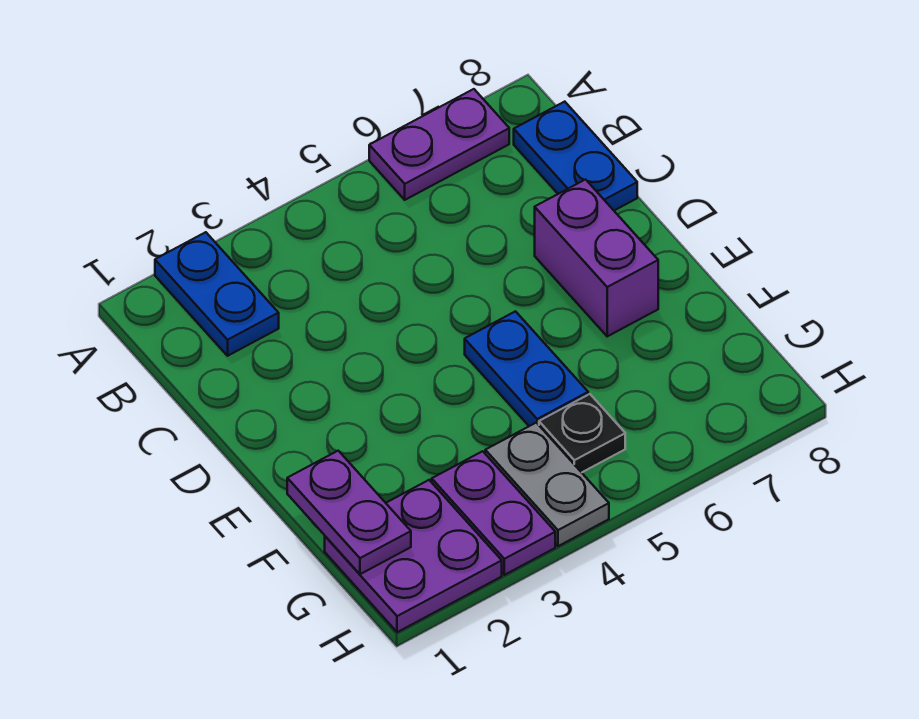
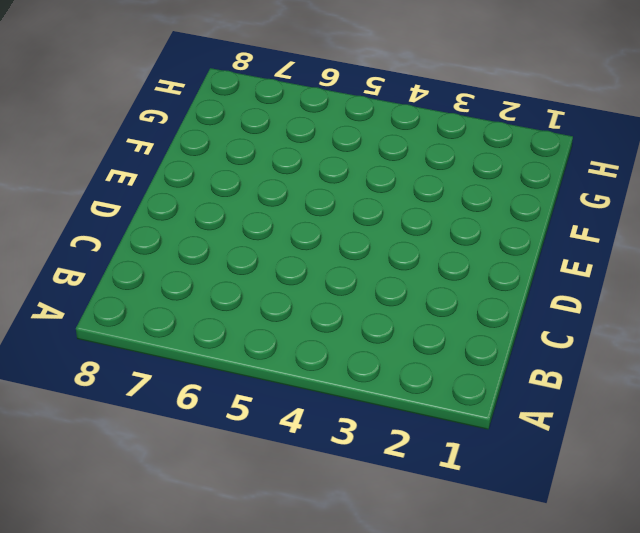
none -> blue 1x2 plate [155,232,279,356]
none -> purple 1x2 plate [369,89,509,200]

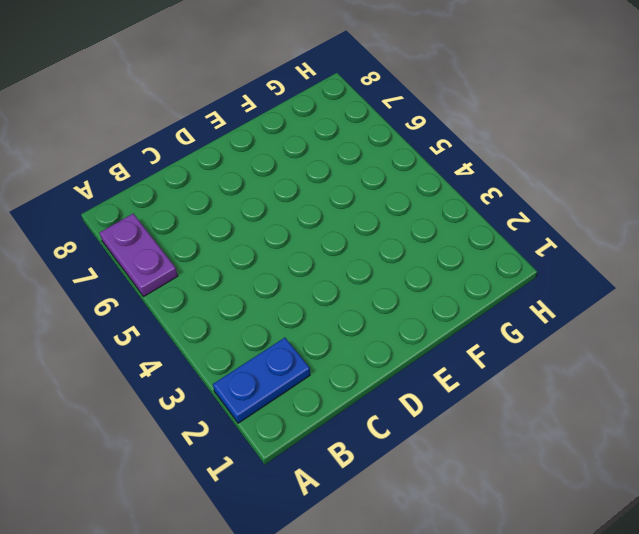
none -> blue 1x2 plate [514,102,637,210]
none -> purple 1x2 brick [535,180,658,336]

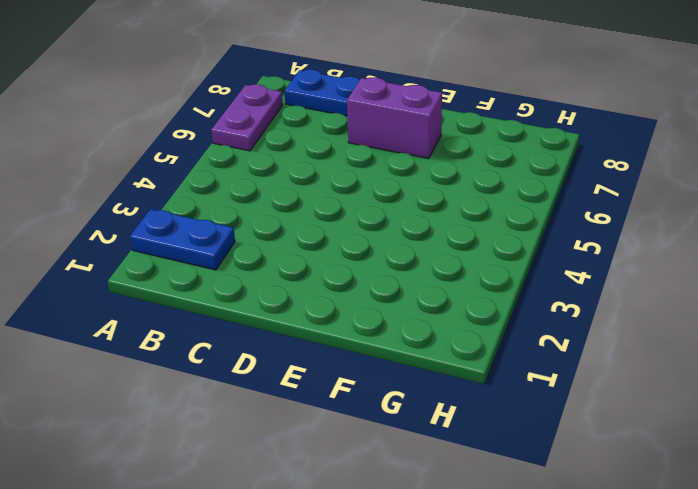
none -> blue 1x2 plate [465,311,588,426]
none -> purple 2x2 plate [325,480,502,632]

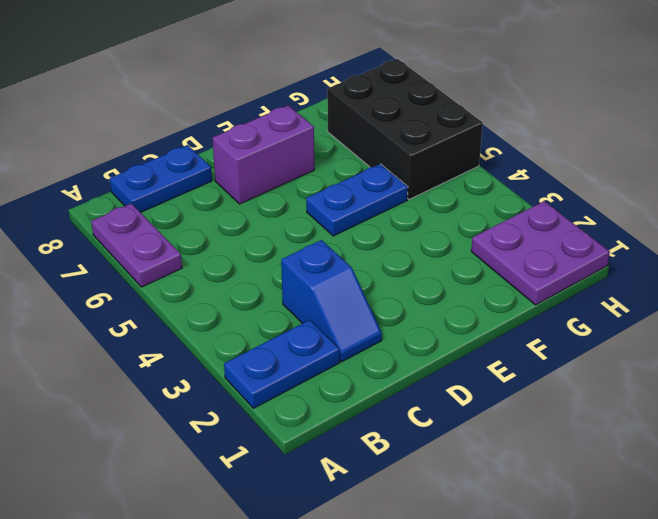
blue 1x2 slope [281,240,382,362] -> none
black 2x3 brick [327,59,483,199] -> black 1x1 plate [539,394,625,473]
none -> purple 1x2 plate [432,451,555,575]
none -> grey 1x2 plate [485,423,609,546]

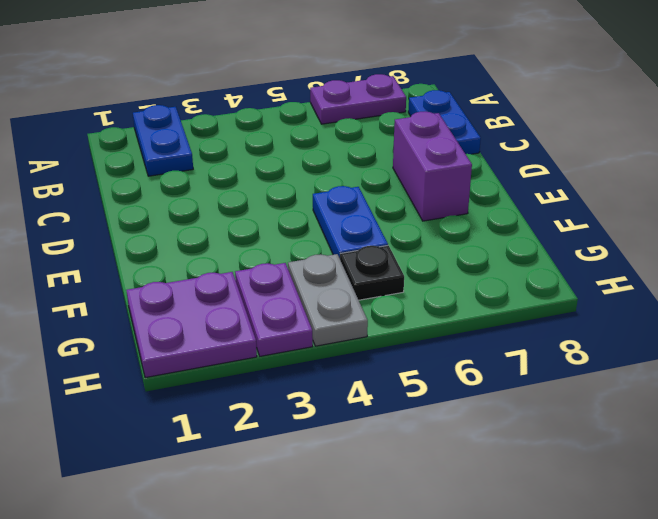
none -> purple 1x2 plate [287,451,411,574]

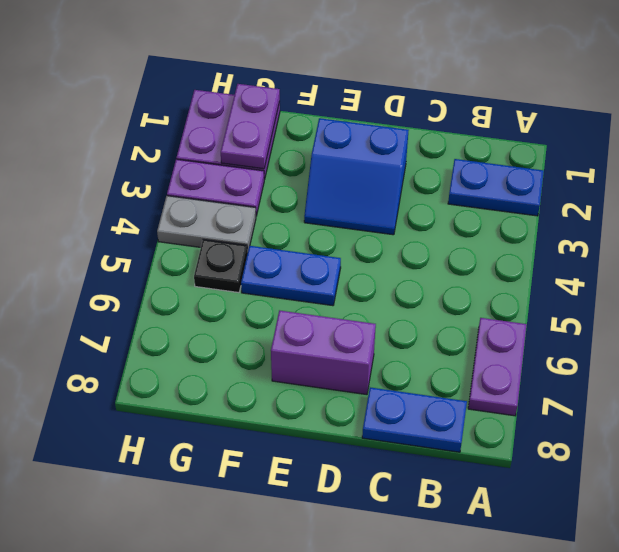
blue 2x2 slope [304,118,409,235] -> none
purple 1x2 plate [221,84,280,169] -> purple 1x2 plate turned to [287,451,411,574]

